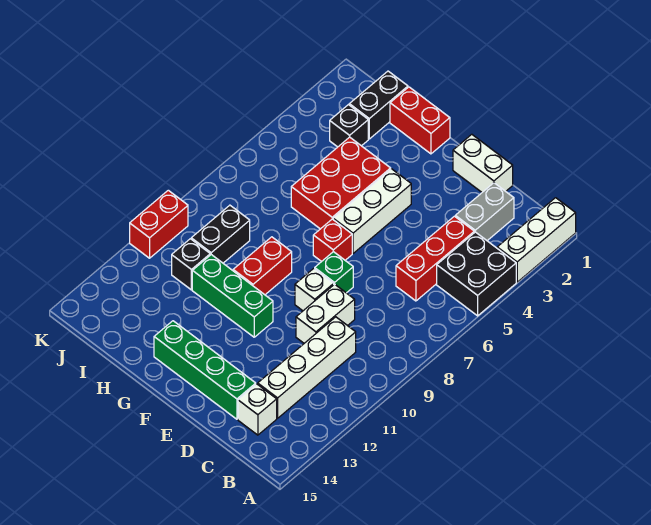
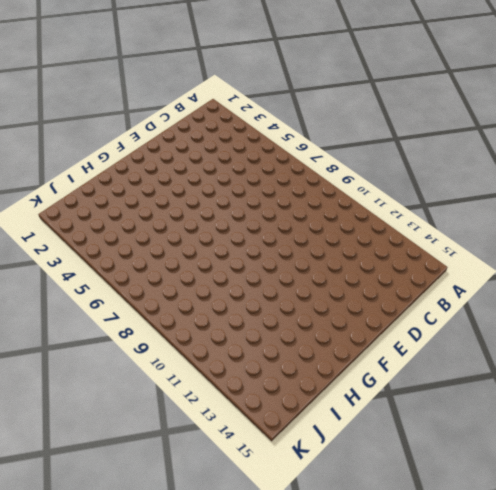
none -> white 1x3 brick [497,198,576,282]
none -> black 2x2 brick [437,232,516,316]
none -> grey 1x2 brick [455,183,514,241]

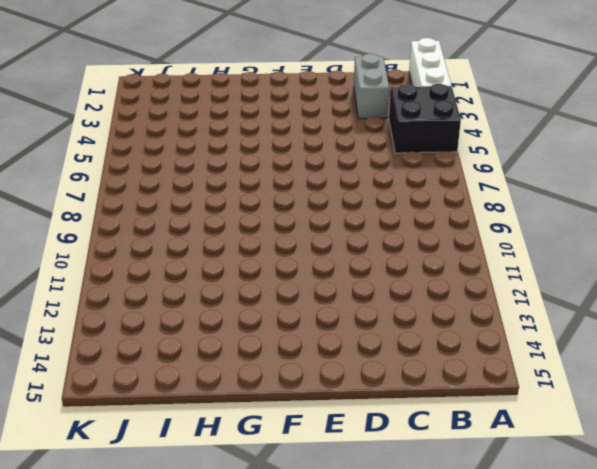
none -> red 1x3 brick [396,216,474,301]
none -> white 1x4 brick [258,317,356,418]
none -> white 1x1 brick [238,384,277,435]

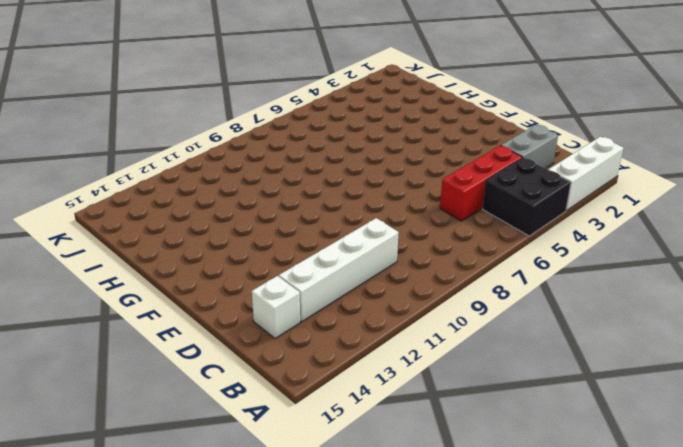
none -> white 1x2 brick [453,134,513,192]
none -> white 1x2 brick [296,284,355,343]
none -> green 1x4 brick [154,321,256,419]

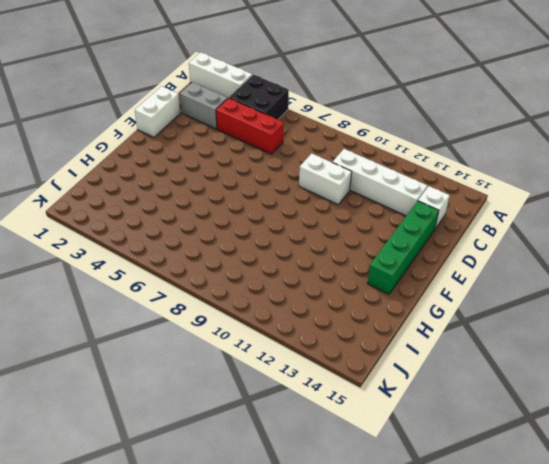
none -> green 1x1 brick [315,252,353,293]
none -> white 1x1 brick [295,268,334,311]
none -> white 1x3 brick [333,169,411,253]

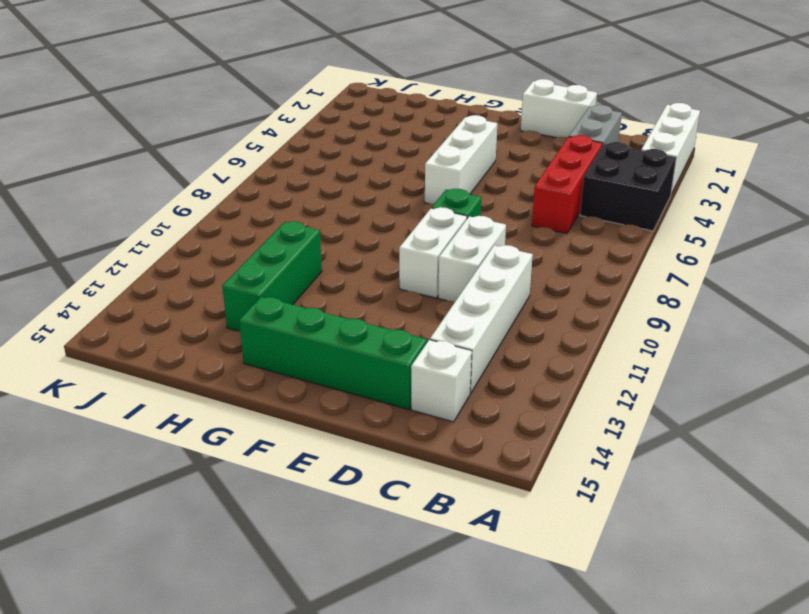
white 1x2 brick [399,207,467,298] -> white 1x1 brick [295,268,334,311]
green 1x3 brick [222,221,322,331] -> green 1x3 brick turned to [192,255,273,337]
none -> red 1x1 brick [313,219,352,262]
none -> red 1x2 brick [390,87,450,154]
none -> red 2x3 brick [291,137,391,229]

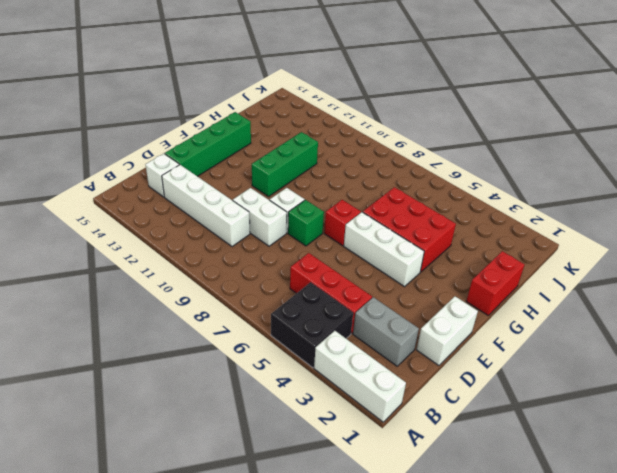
none -> red 1x2 brick [233,237,292,295]
none -> black 1x2 brick [349,71,408,139]
none -> black 1x1 brick [330,105,368,147]

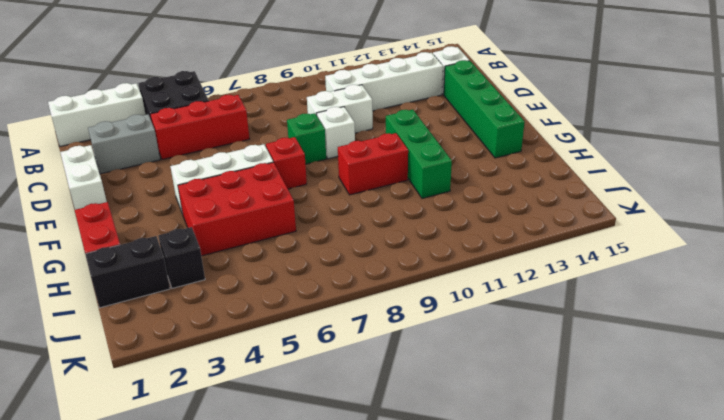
none -> black 1x2 brick [191,205,250,263]
none -> black 1x1 brick [172,239,210,290]
none -> red 1x2 brick [130,190,188,258]

